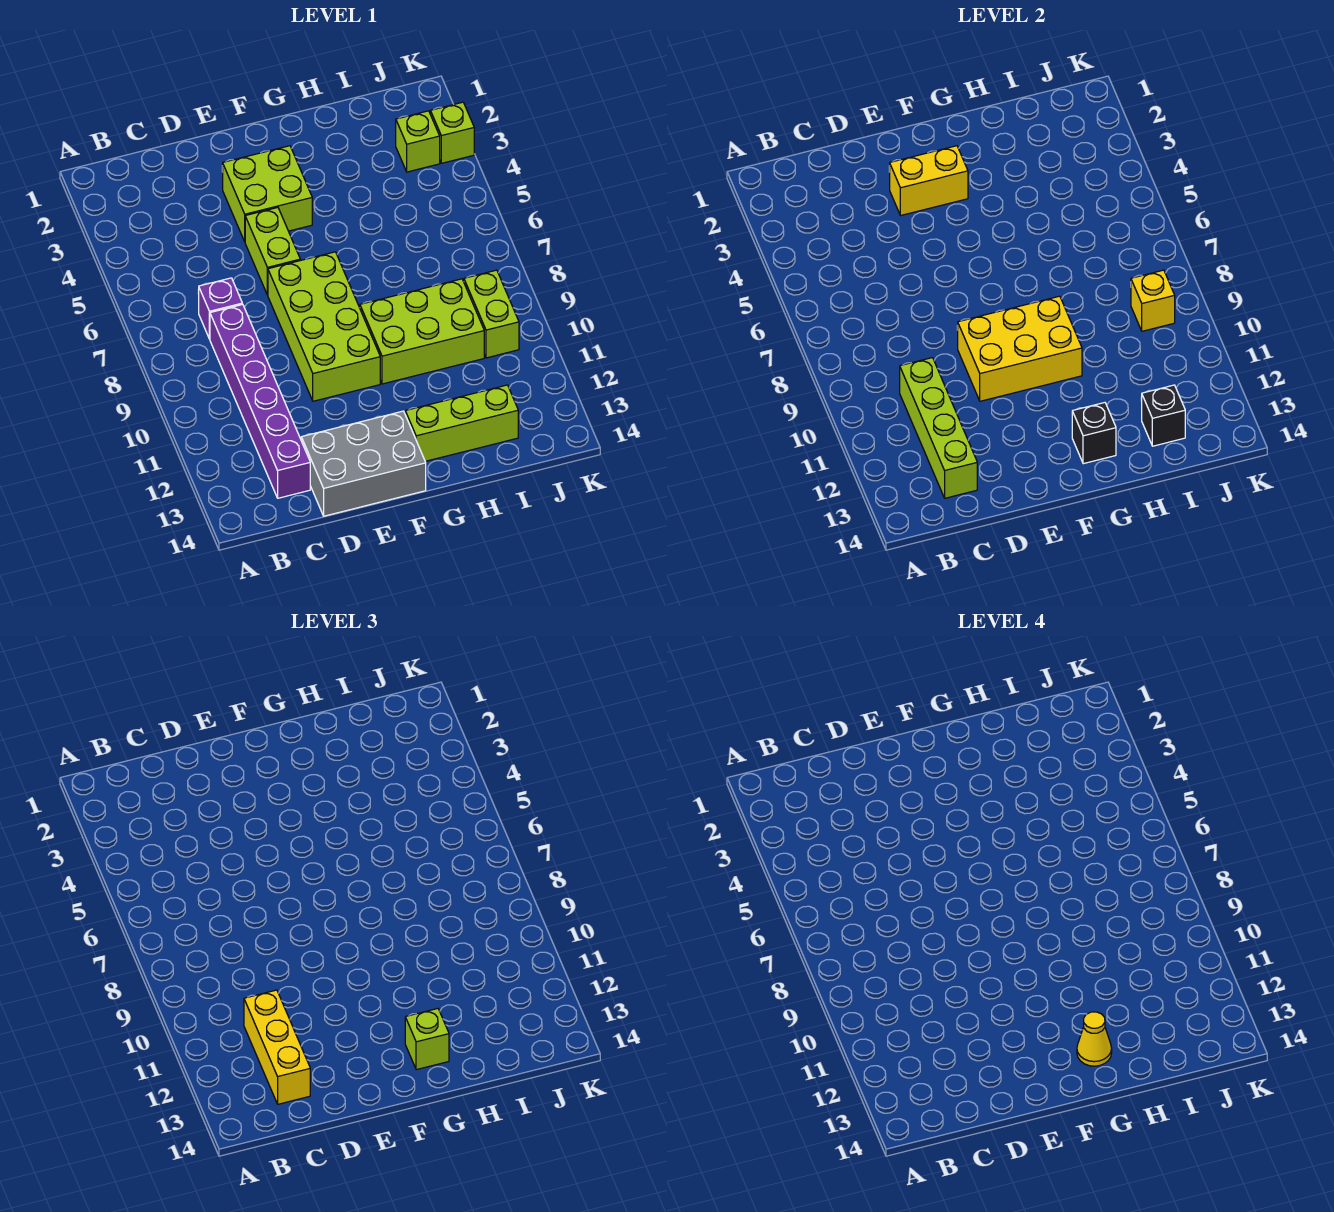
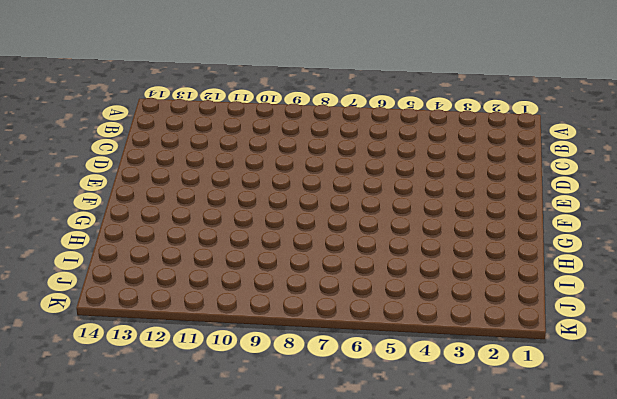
none -> purple 1x1 brick [199,278,242,339]
none -> purple 1x6 brick [210,304,310,498]
none -> grey 2x3 brick [301,411,426,516]

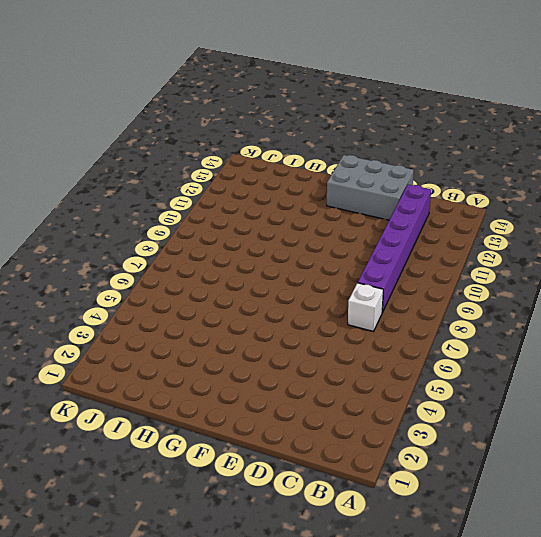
white 1x1 brick [348,283,383,332] -> purple 1x1 brick [199,278,242,339]
none -> lime 2x2 brick [222,146,312,241]
none -> lime 1x2 brick [245,208,300,295]
none -> lime 2x4 brick [268,252,380,401]

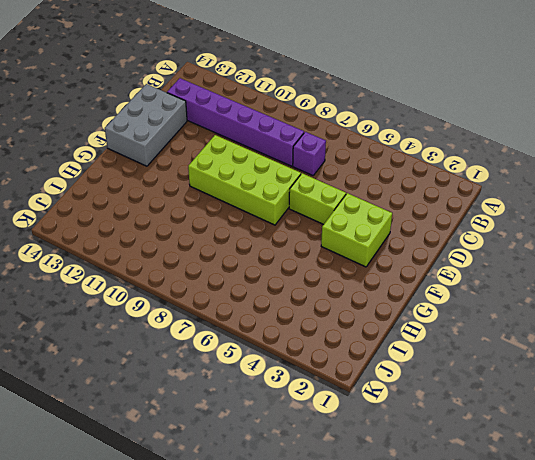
none -> lime 2x3 brick [360,279,484,384]
none -> lime 1x3 brick [405,385,518,461]
none -> lime 1x1 brick [396,111,440,172]

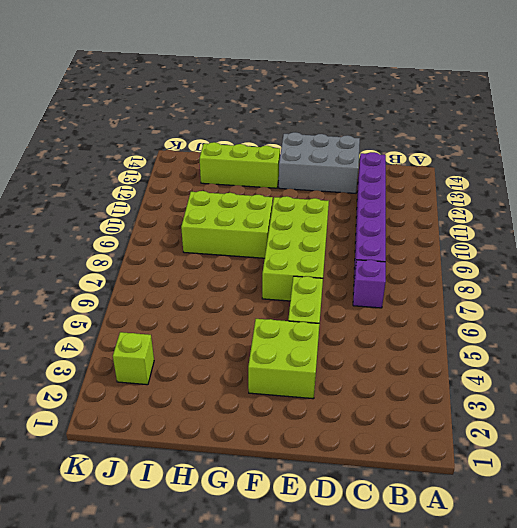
none -> lime 1x2 brick [464,270,519,358]
none -> lime 1x1 brick [430,102,474,163]
none -> lime 1x4 brick [900,358,977,498]

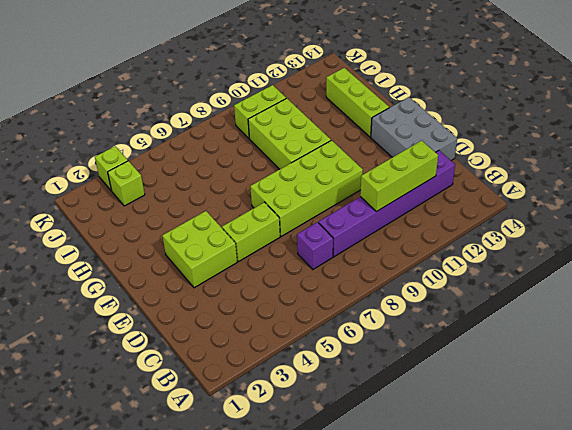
lime 1x3 brick [360,141,438,212] -> lime 1x4 brick [900,358,977,498]
none -> yellow 1x2 brick [889,146,968,216]
none -> yellow 2x3 brick [958,296,1082,401]
none -> black 1x1 brick [1072,403,1116,464]

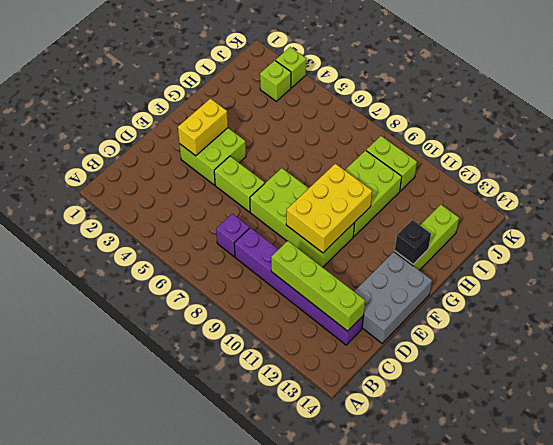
none -> black 1x1 brick [1142,385,1185,446]
none -> yellow 1x1 brick [1131,270,1175,331]
none -> yellow 1x3 brick [244,990,310,1104]

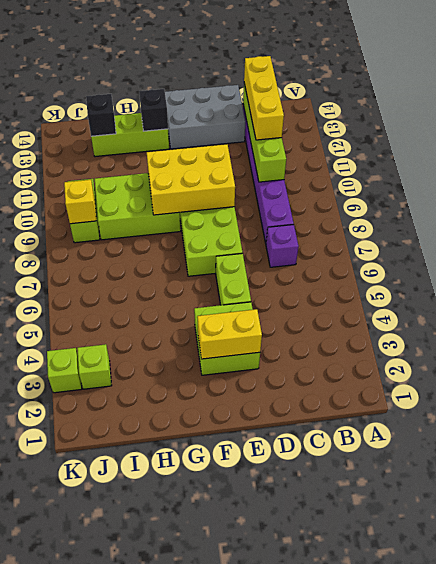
none -> lime 1x1 brick [405,1009,449,1070]
none -> yellow 1x1 cone [1077,1012,1112,1066]

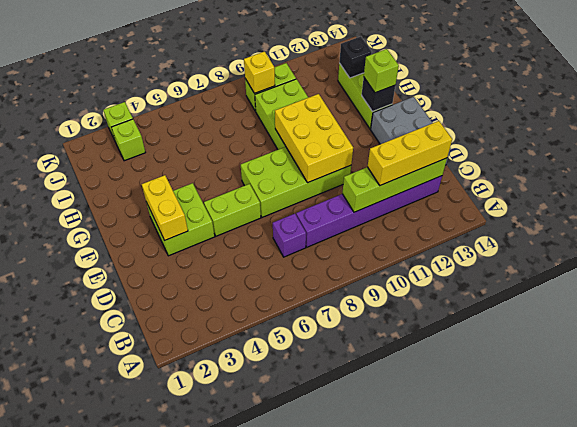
none -> yellow 1x1 cone [1077,1012,1112,1066]

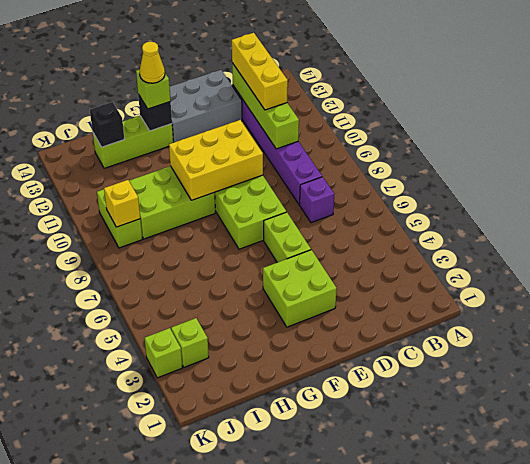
none -> yellow 1x2 brick [889,146,968,216]

